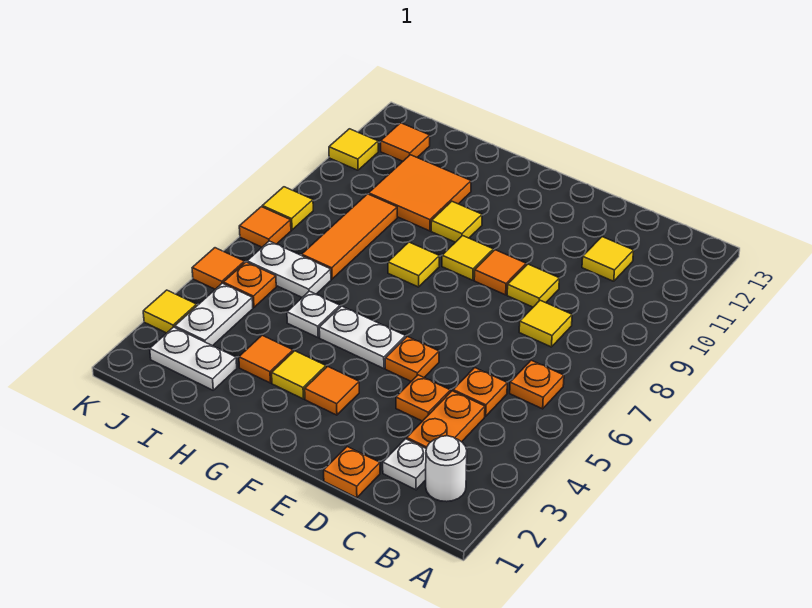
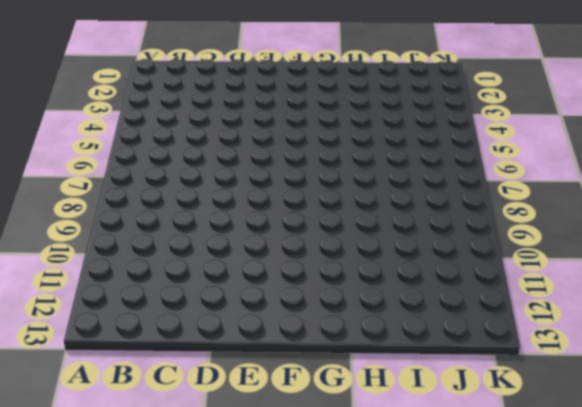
none -> white 1x1 round brick [426,436,467,502]
none -> orange 1x1 plate [510,360,564,409]
none -> white 1x1 plate [383,439,426,490]
none -> orange 1x2 plate [407,391,485,448]

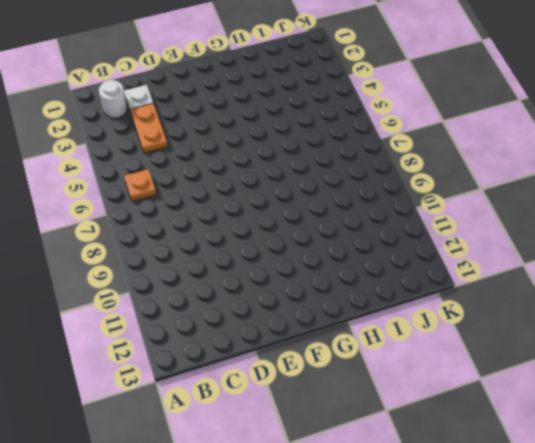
none -> orange 1x1 plate [453,368,507,416]
none -> yellow 1x1 tile [519,300,572,347]
none -> yellow 1x1 tile [582,237,634,281]
none -> orange 1x1 plate [324,447,380,498]

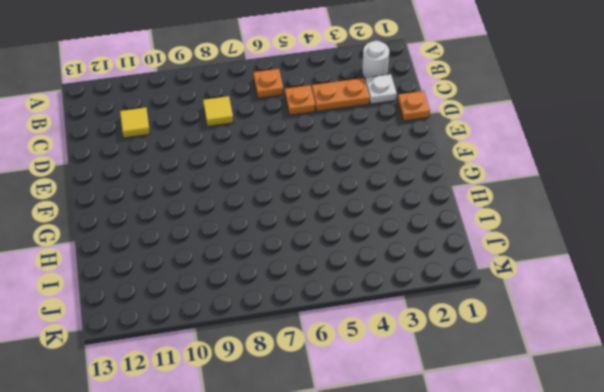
none -> orange 1x1 plate [396,375,450,421]
none -> yellow 1x1 tile [507,264,559,307]
none -> orange 1x1 plate [385,336,439,381]
none -> orange 1x1 tile [474,250,526,295]

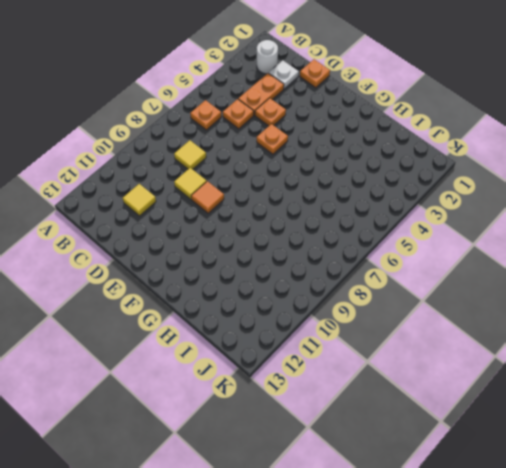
none -> orange 1x1 tile [305,366,359,415]
none -> white 1x2 plate [319,306,406,369]
none -> yellow 1x1 tile [442,236,493,280]
none -> yellow 1x1 tile [272,351,326,399]

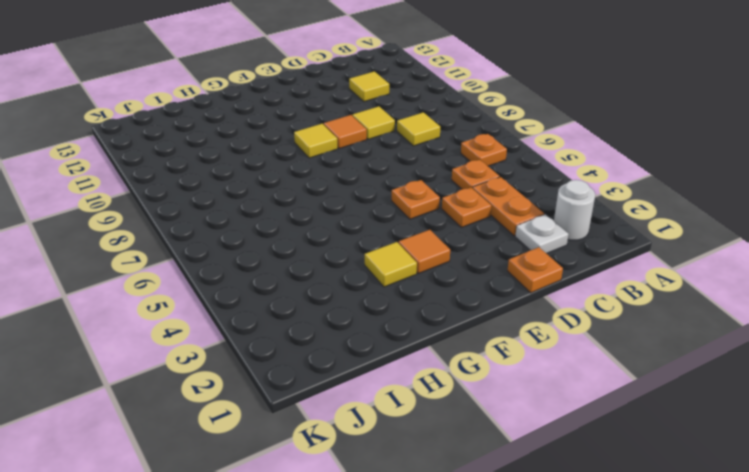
none -> white 1x2 plate [319,306,406,369]
none -> yellow 1x1 tile [388,242,439,287]
none -> yellow 1x1 tile [431,201,482,242]
none -> orange 1x1 tile [239,335,293,383]

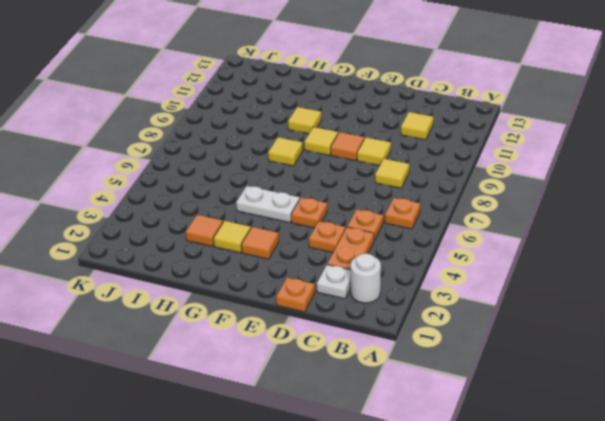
none -> white 1x1 plate [287,291,340,337]
none -> orange 2x2 tile [369,155,471,231]
none -> white 1x2 plate [150,327,237,390]
none -> white 1x2 plate [247,241,331,297]

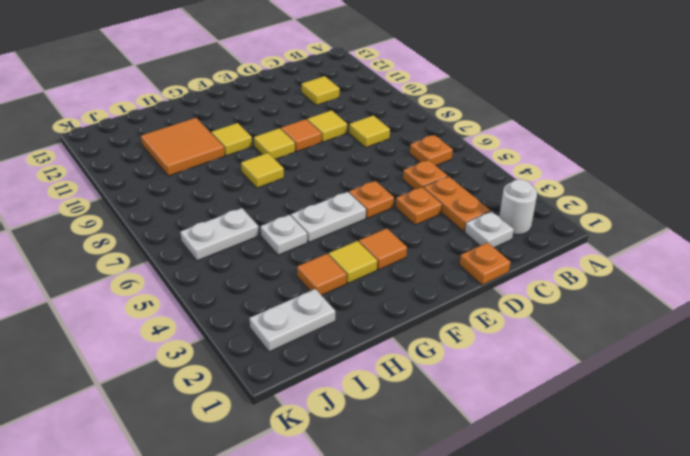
none -> orange 1x3 tile [302,194,397,279]
none -> white 1x2 plate [175,283,253,346]
none -> orange 1x1 plate [223,262,276,307]
none -> orange 1x1 tile [381,123,430,161]

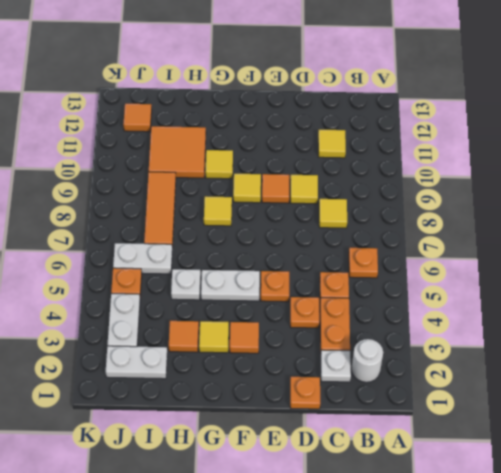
none -> yellow 1x1 tile [143,290,197,333]
none -> orange 1x1 tile [192,248,244,289]
none -> orange 1x1 tile [239,207,291,247]
none -> yellow 1x1 tile [262,187,313,230]

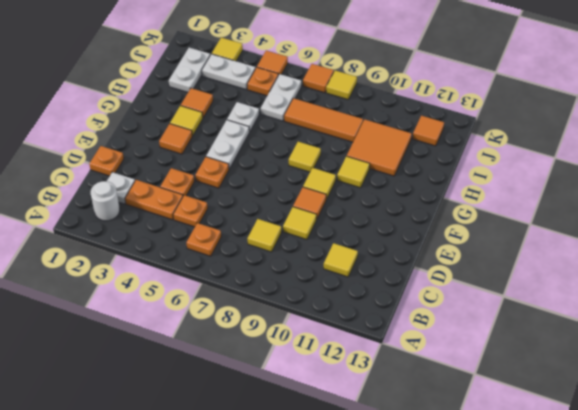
none -> yellow 1x1 tile [329,129,378,170]

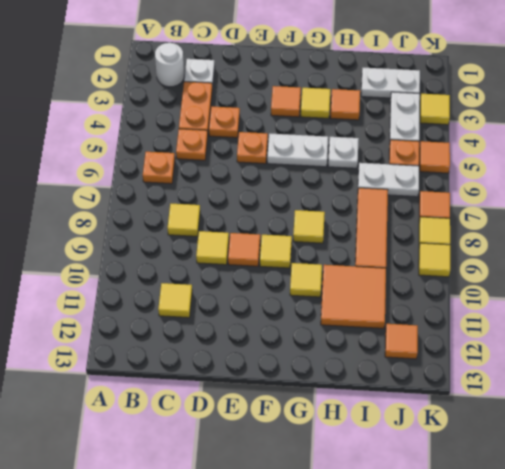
yellow 1x1 tile [419,243,450,277] -> yellow 1x1 tile moved to [329,129,378,170]
none -> orange 1x1 plate [324,447,380,498]

